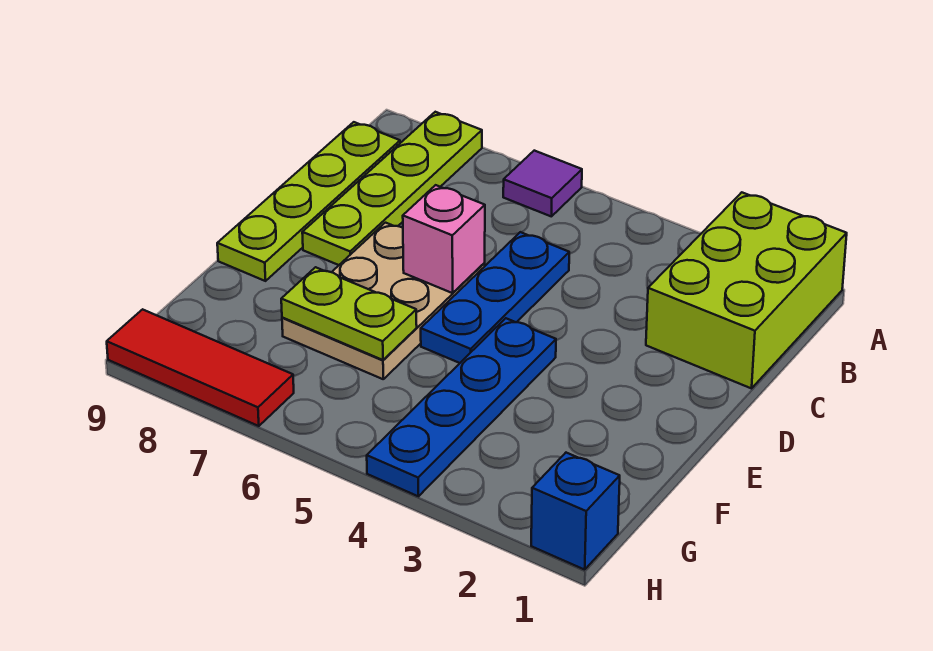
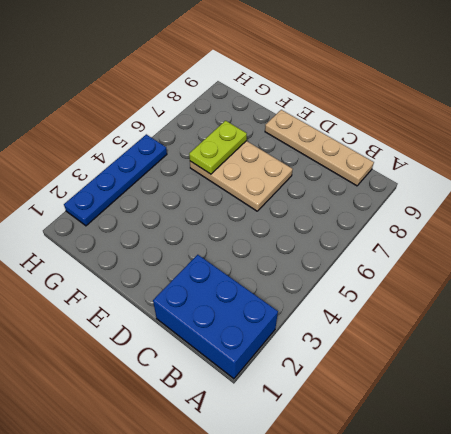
blue 2x3 brick [153,255,278,379] -> lime 2x3 brick [646,192,847,388]
tan 1x4 plate [265,110,374,186] -> lime 1x4 plate [217,122,400,281]
blue 1x4 plate [64,134,167,226] -> blue 1x4 plate turned to [367,318,556,496]
none -> purple 1x1 tile [503,151,582,216]
none -> lime 1x4 plate [302,112,482,265]

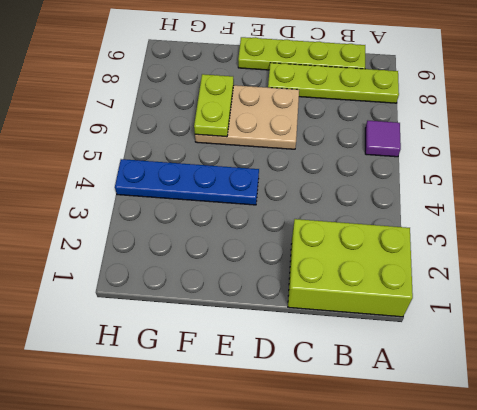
none -> blue 1x3 plate [421,232,569,363]
none -> blue 1x1 brick [531,453,620,570]

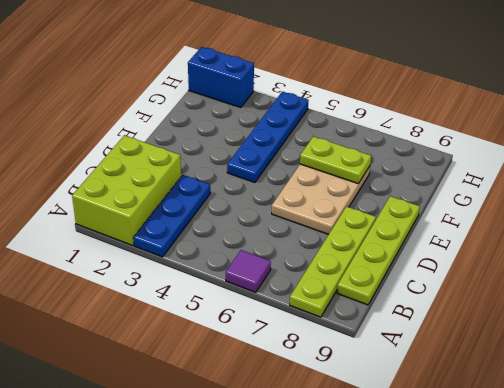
blue 1x3 plate [133,175,210,257] -> blue 1x3 plate moved to [421,232,569,363]
blue 1x2 brick [188,47,254,108] -> blue 1x1 brick [531,453,620,570]
none -> red 1x3 tile [107,309,294,426]
none -> pink 1x1 brick [403,185,485,293]

